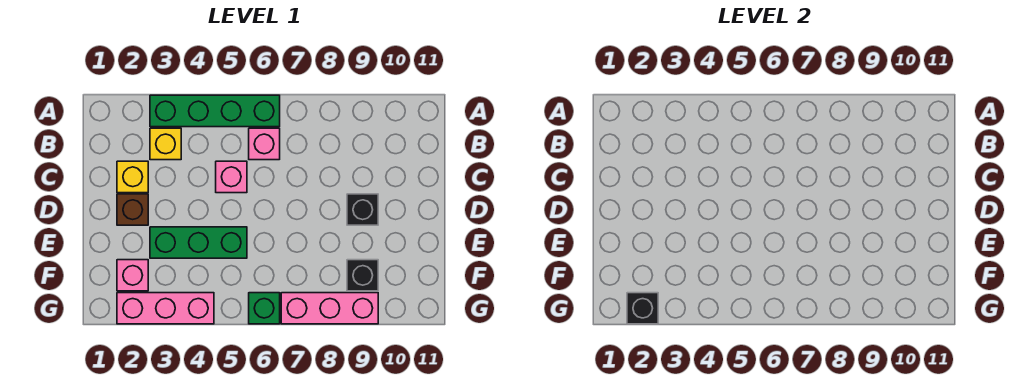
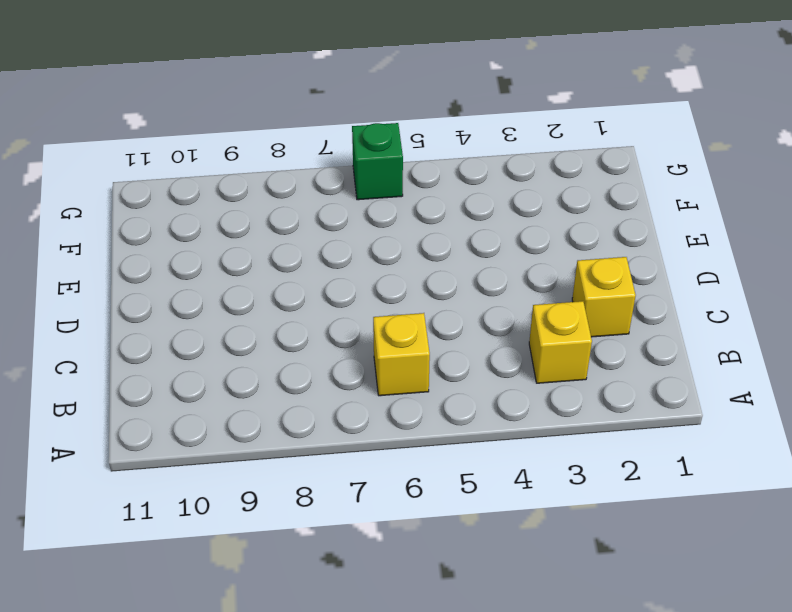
yellow 1x1 brick [373,313,430,396] -> pink 1x1 brick [249,128,280,160]
none -> green 1x4 brick [150,95,280,127]
none -> pink 1x1 brick [216,161,247,193]
none -> brown 1x1 brick [117,194,148,225]

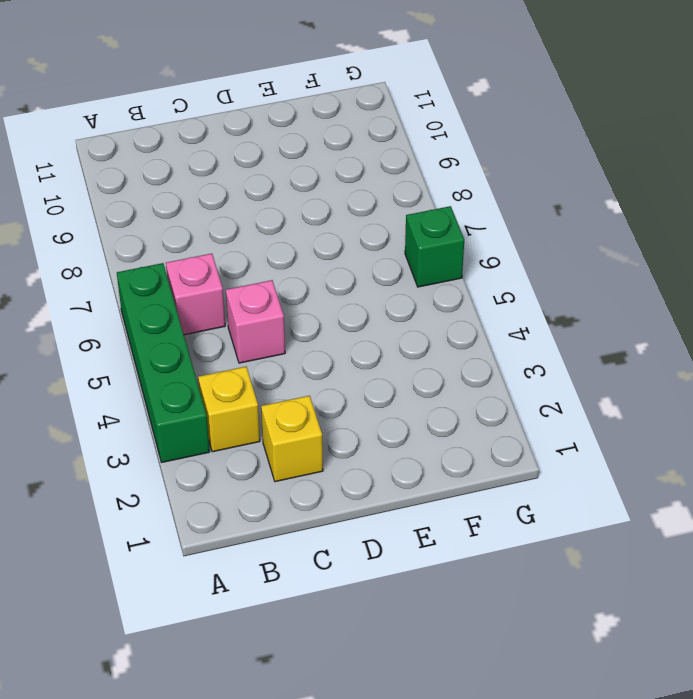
none -> brown 1x1 brick [117,194,148,225]
none -> black 1x1 brick [347,194,378,225]
none -> green 1x3 brick [150,227,247,258]

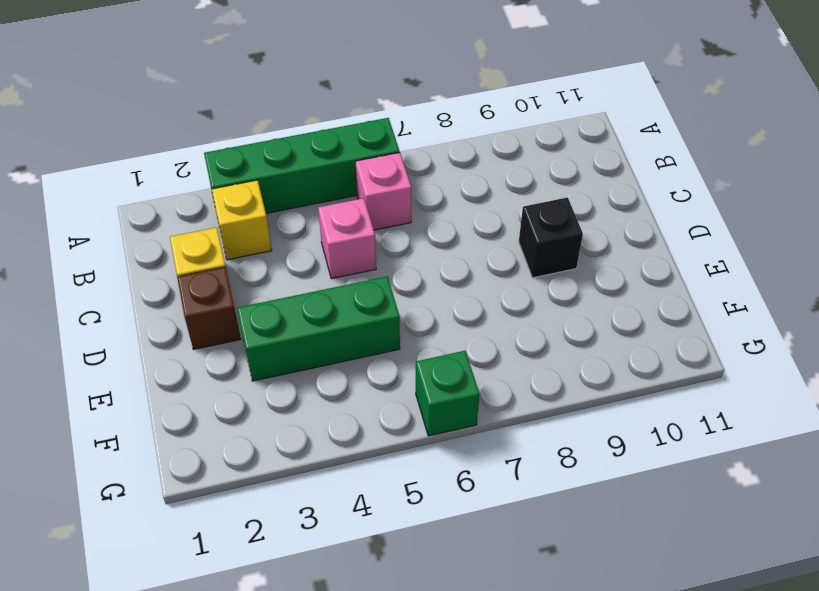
none -> pink 1x1 brick [117,260,148,291]
none -> black 1x1 brick [347,260,378,291]
none -> pink 1x3 brick [117,293,214,324]

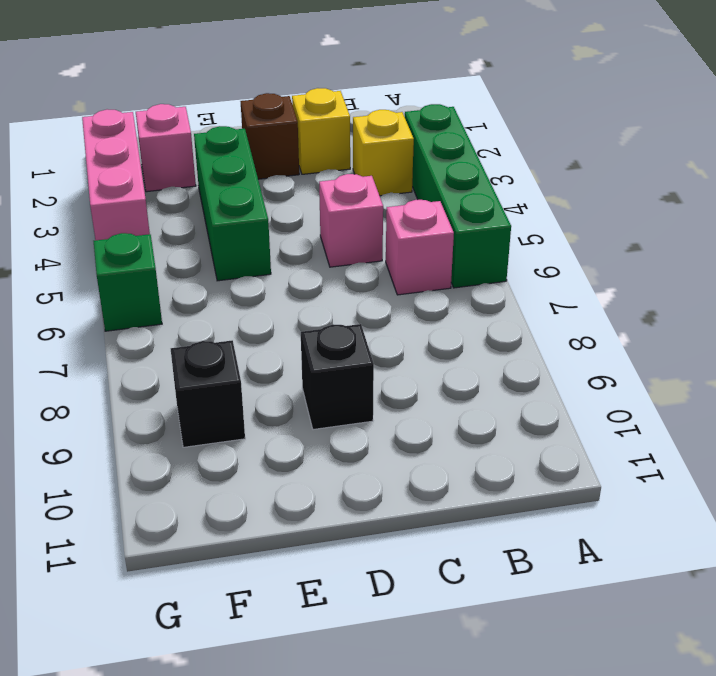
none -> pink 1x3 brick [281,293,378,324]
none -> black 1x1 brick [627,293,658,324]

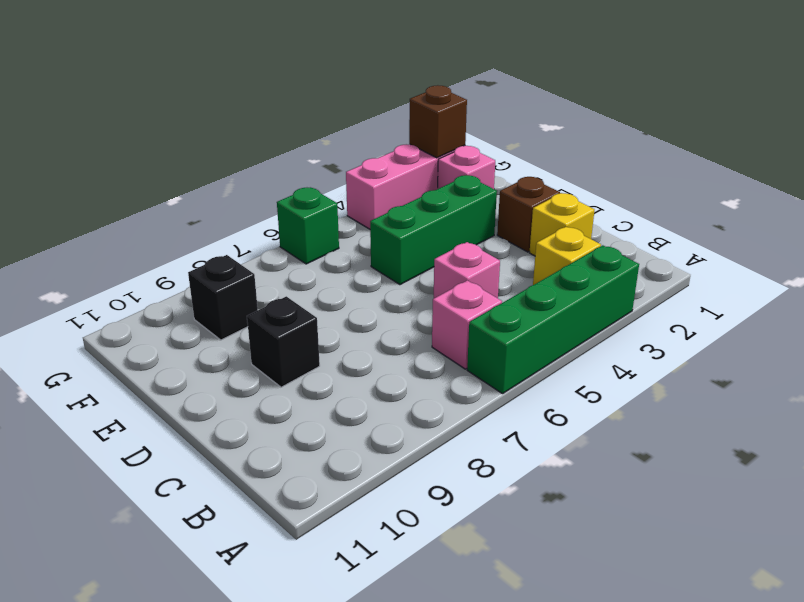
brown 1x1 brick [409,85,467,158] -> black 1x1 brick [627,293,658,324]
none -> pink 1x3 brick [281,293,378,324]

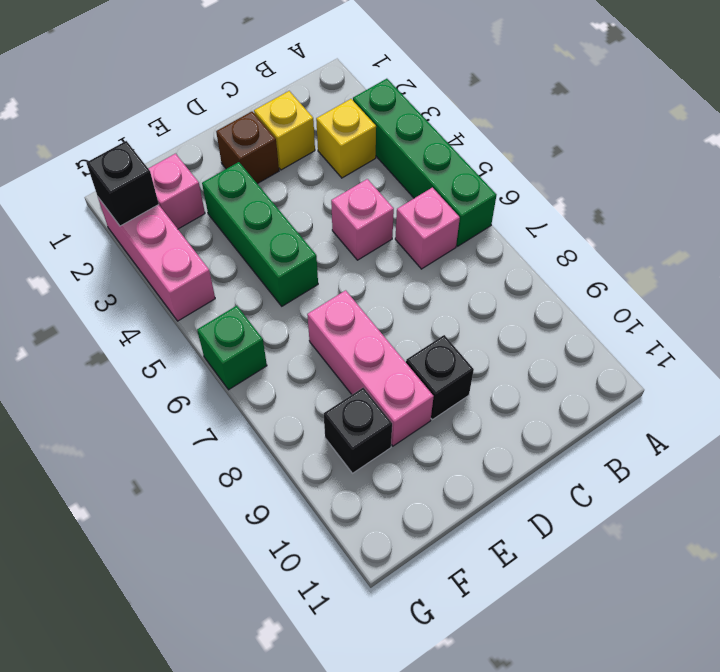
pink 1x3 brick [307,290,434,446] -> pink 1x3 brick moved to [281,293,378,324]

